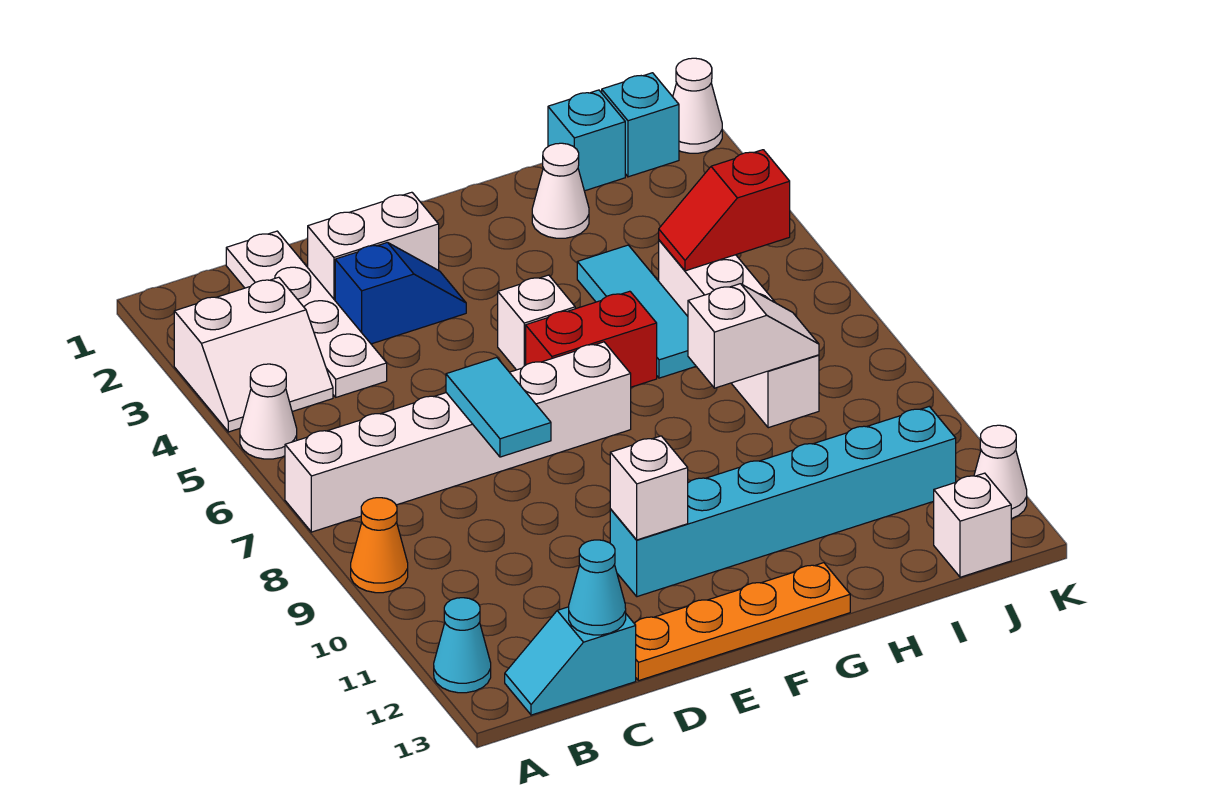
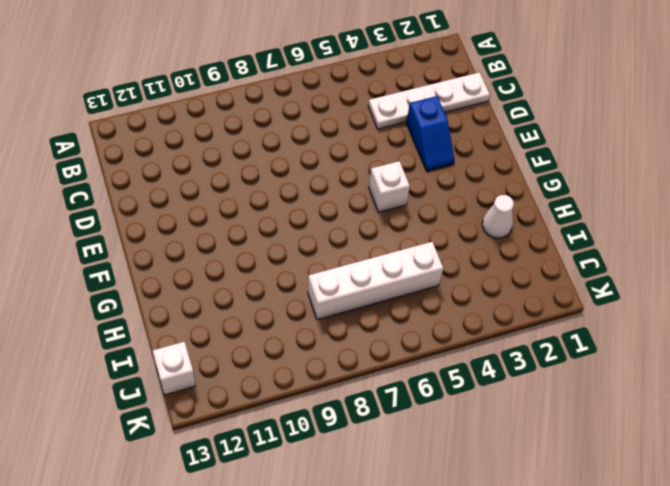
none -> white 2x2 slope [174,277,333,432]
none -> white 1x1 cone [240,364,297,459]
none -> white 1x6 brick [285,342,631,532]

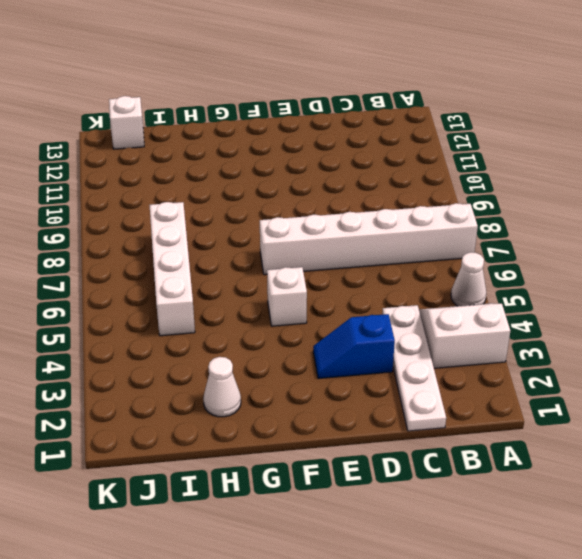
none -> orange 1x1 cone [351,498,408,593]
none -> cyan 1x1 cone [434,598,491,693]
none -> cyan 1x2 slope [505,607,636,715]

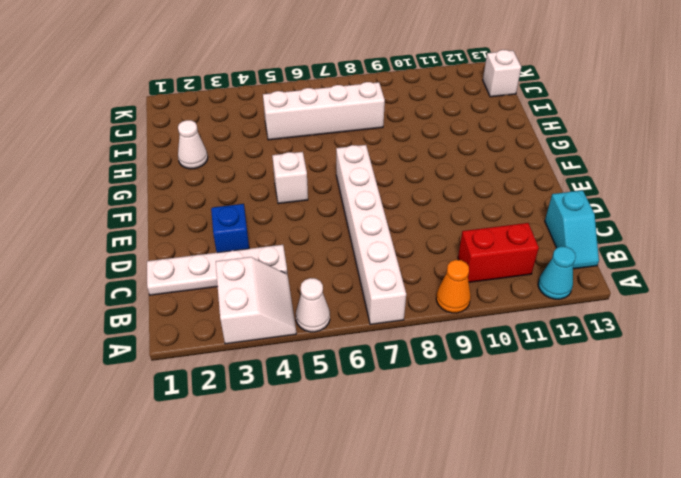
red 1x2 brick [458,223,539,282] -> red 1x2 brick turned to [526,291,657,387]
none -> white 1x2 brick [308,192,439,300]
none -> orange 1x4 plate [634,563,850,681]
none -> cyan 1x6 brick [610,406,956,597]

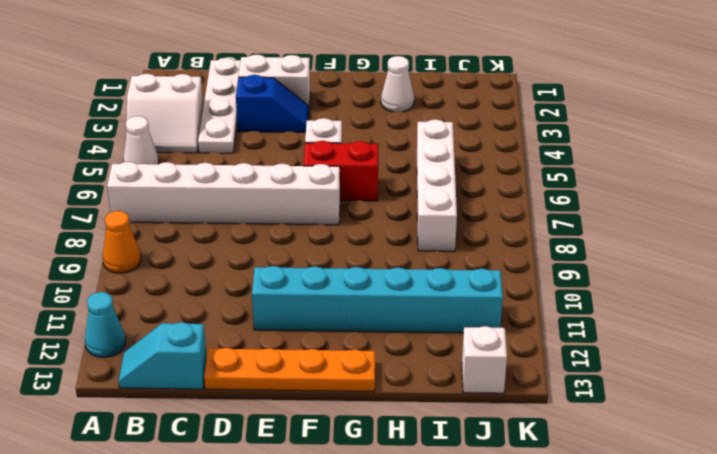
none -> cyan 1x3 tile [577,245,696,378]
none -> cyan 1x1 brick [548,90,625,191]
none -> cyan 1x1 brick [602,73,679,177]

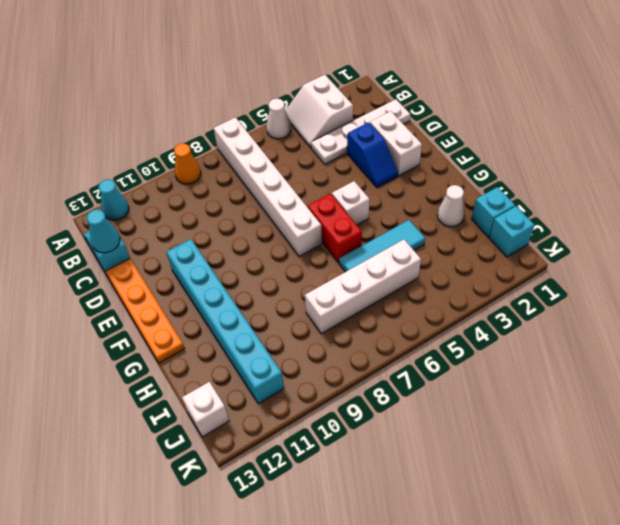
none -> white 1x1 cone [673,58,722,153]
none -> white 1x1 cone [974,425,1027,519]
none -> cyan 1x2 tile [446,358,551,457]

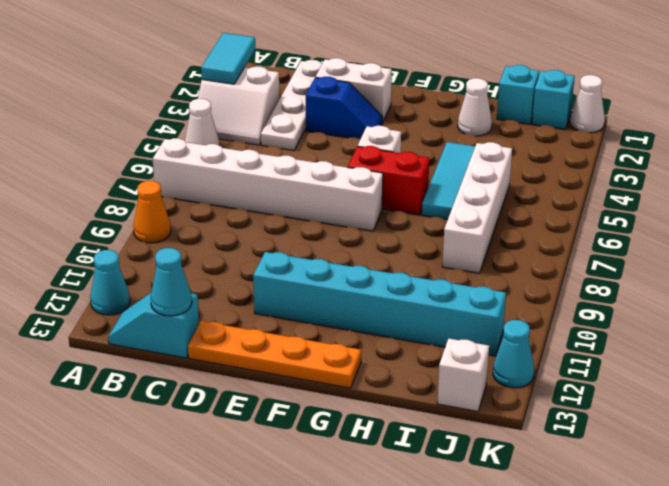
cyan 1x2 tile [201,33,255,84] -> cyan 1x2 tile moved to [446,358,551,457]
cyan 1x1 cone [493,320,534,388] -> white 1x1 cone [974,425,1027,519]
none -> white 1x1 brick [610,436,688,540]
none -> white 1x2 slope [688,284,819,388]
none -> red 1x2 slope [659,150,790,271]

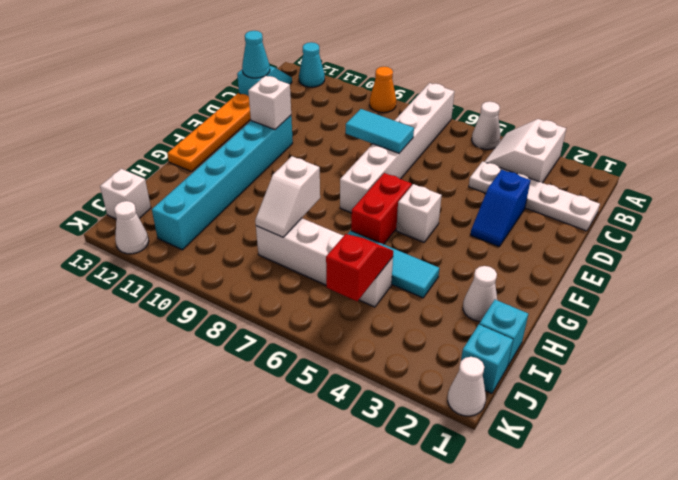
none -> white 1x2 brick [308,192,439,300]

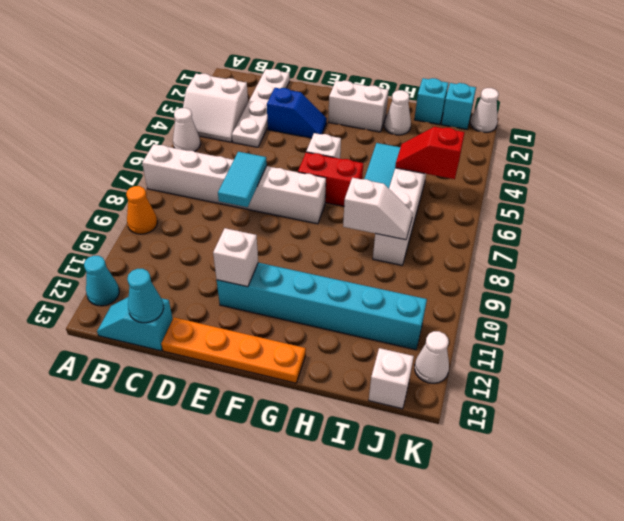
white 1x2 brick [328,81,389,132] -> white 1x2 brick moved to [308,192,439,300]

